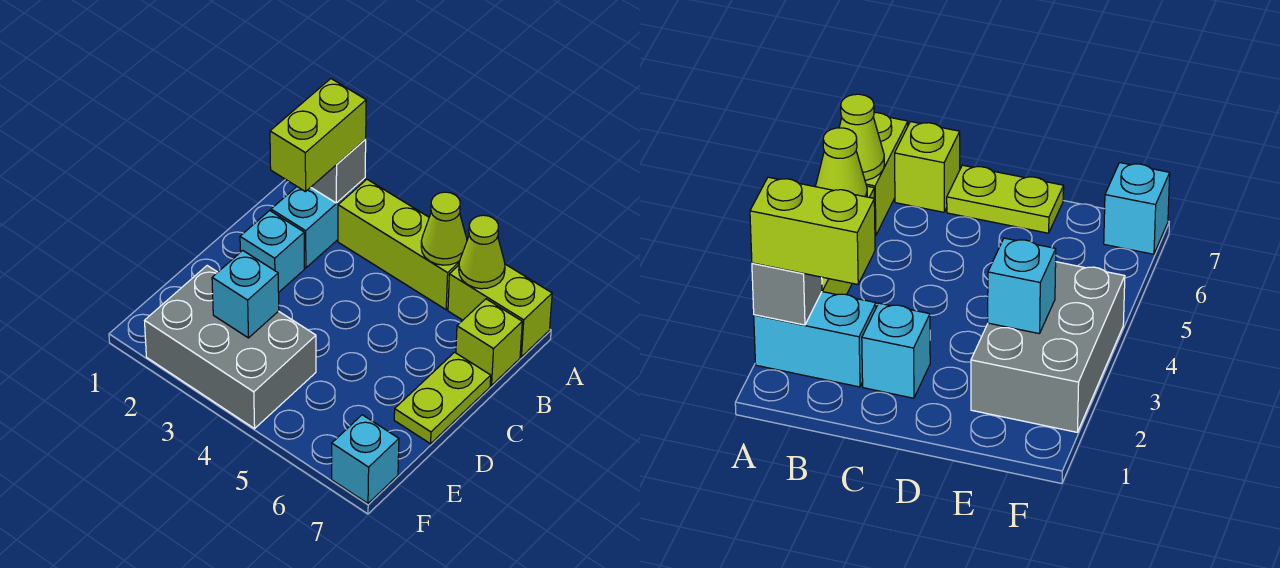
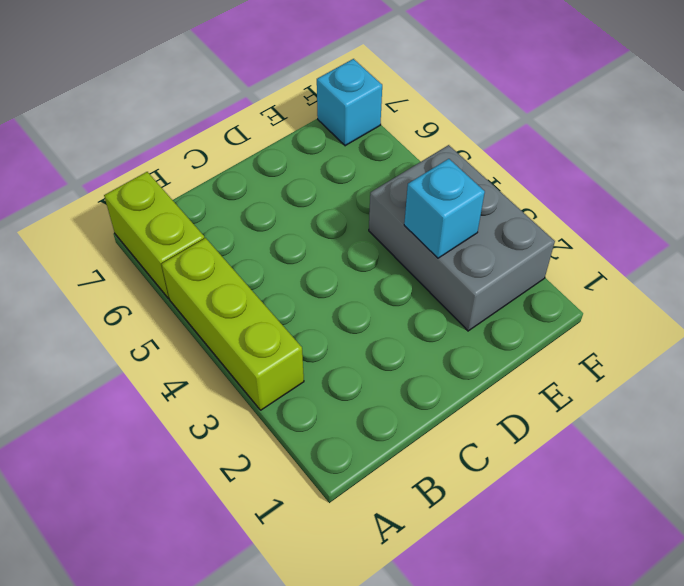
none -> cyan 1x2 brick [271,178,365,268]
none -> lime 1x1 brick [456,299,522,385]
none -> cyan 1x1 brick [240,211,304,292]

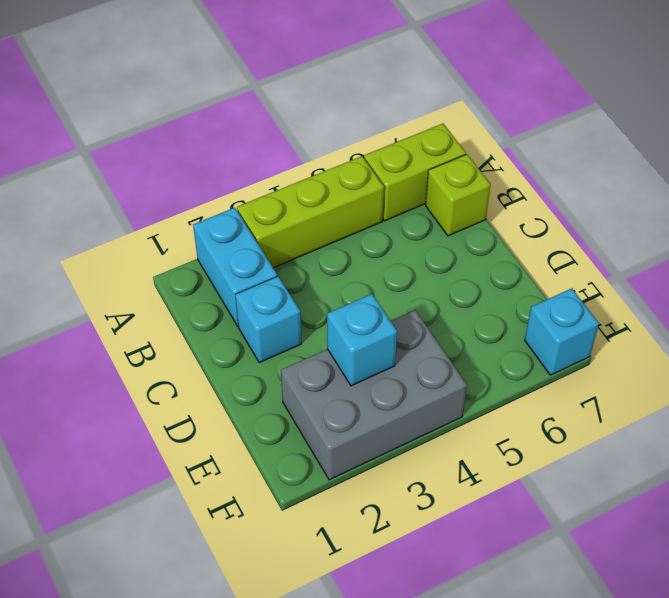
none -> lime 1x2 plate [394,352,491,444]
none -> grey 1x1 brick [311,140,366,203]
none -> lime 1x1 cone [421,192,467,265]

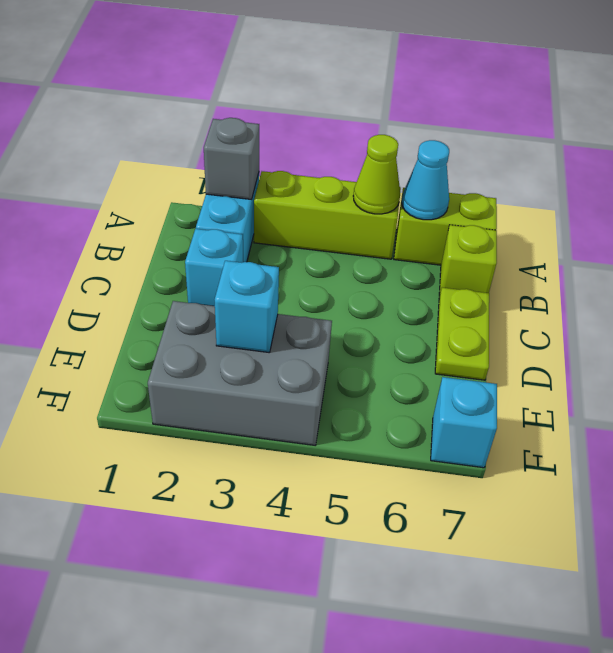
cyan 1x1 cone [402,140,449,220] -> lime 1x1 cone [459,215,505,289]
none -> lime 1x2 brick [270,79,366,192]

